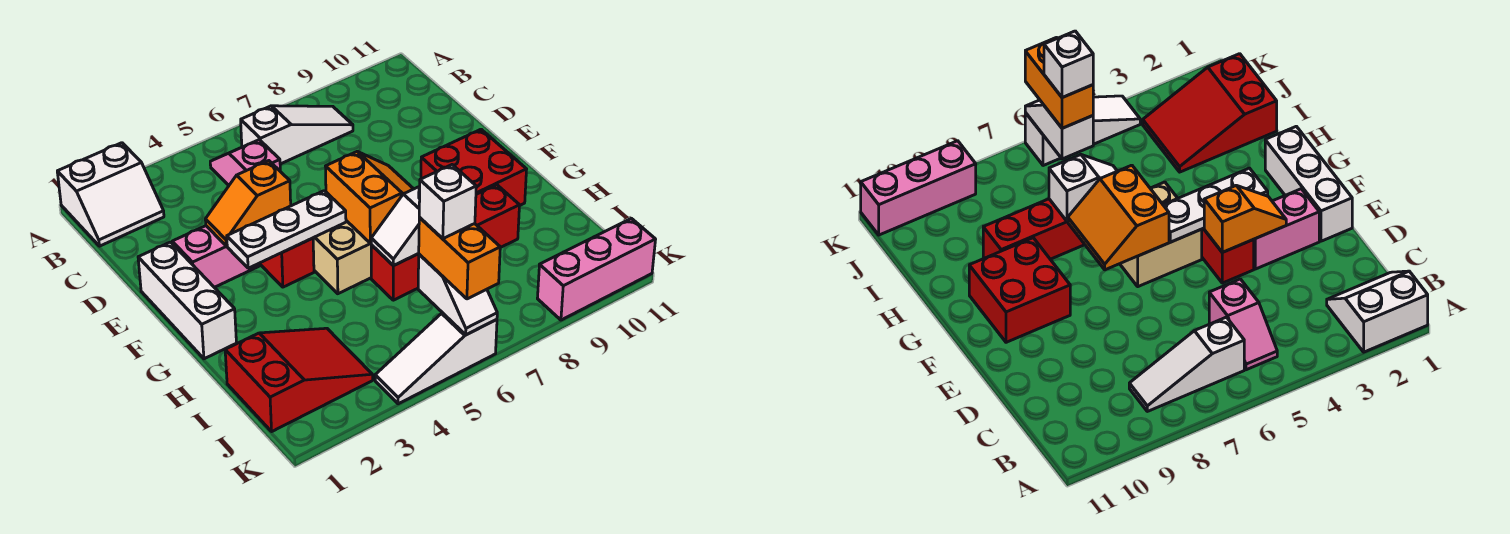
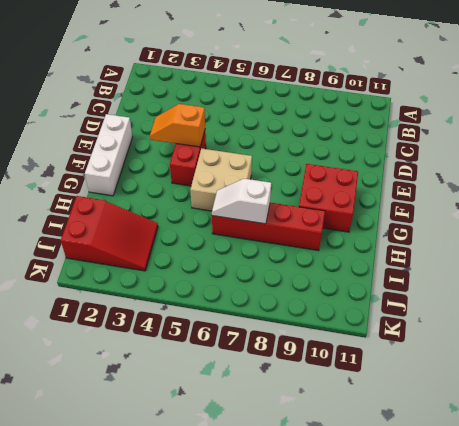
none -> white 2x2 slope [57,143,164,246]
none -> pink 1x2 slope [210,140,280,185]
none -> white 1x3 slope [241,106,353,164]

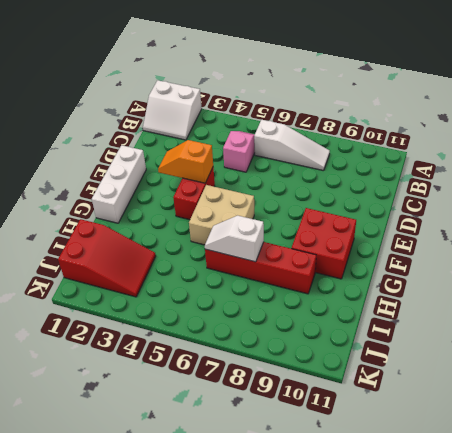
none -> pink 1x2 brick [172,226,260,287]
none -> white 1x3 slope [375,313,497,404]
none -> pink 1x3 brick [537,218,656,320]

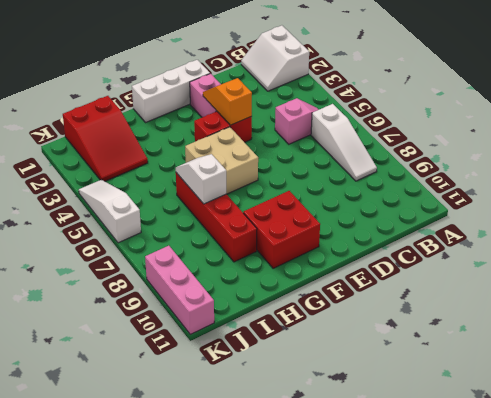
none -> white 1x3 plate [227,191,346,268]
none -> orange 2x2 slope [326,152,413,243]
none -> white 1x2 slope [418,254,497,335]

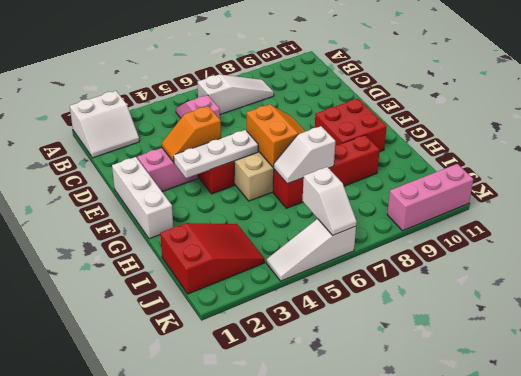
none -> orange 1x2 brick [419,218,500,299]
none -> white 1x1 brick [419,165,476,239]

